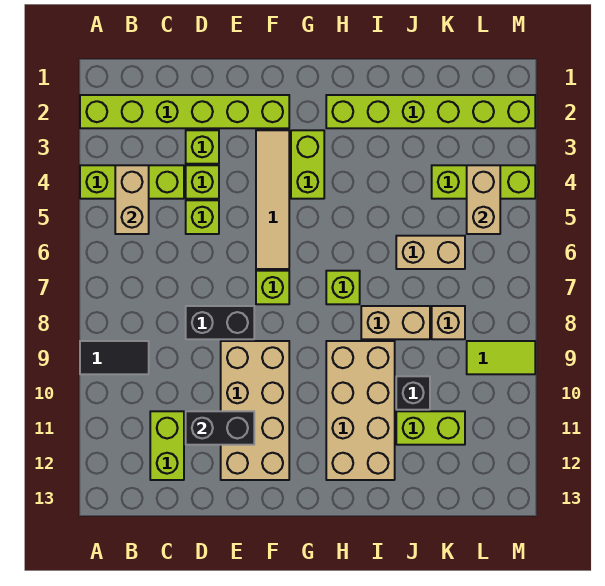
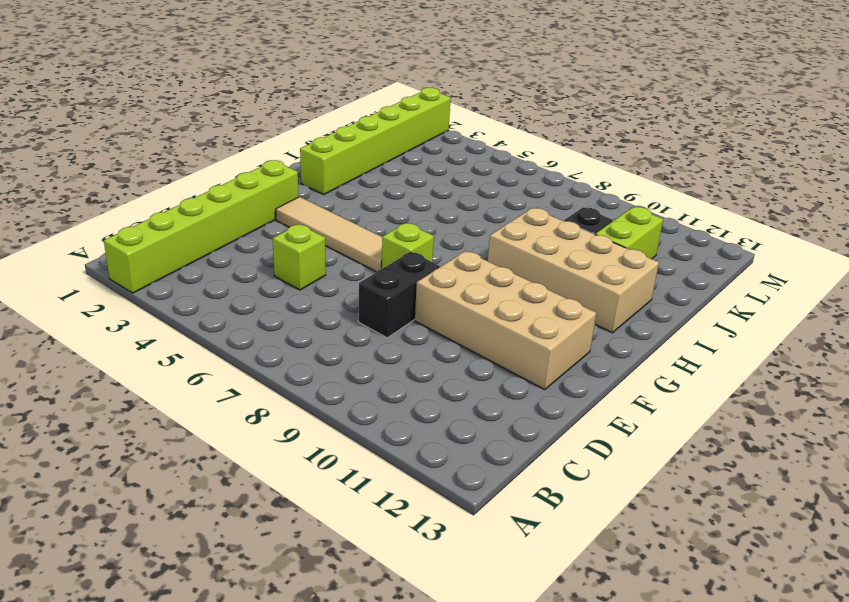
none -> lime 1x3 brick [80,165,184,199]
none -> black 1x2 tile [80,341,149,374]
none -> lime 1x2 brick [150,411,184,480]

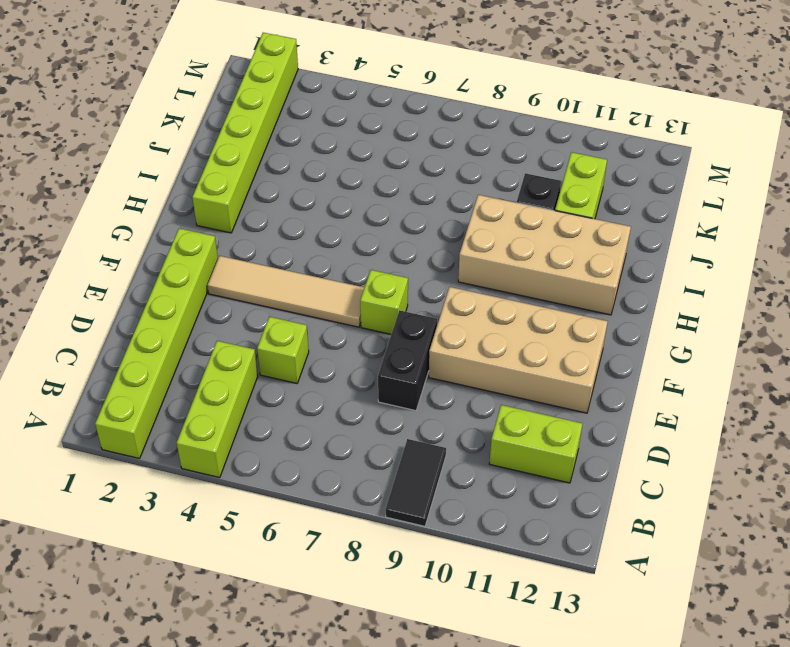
none -> lime 1x1 brick [186,130,219,164]
none -> lime 1x1 brick [186,165,219,199]
none -> lime 1x2 brick [291,130,324,199]

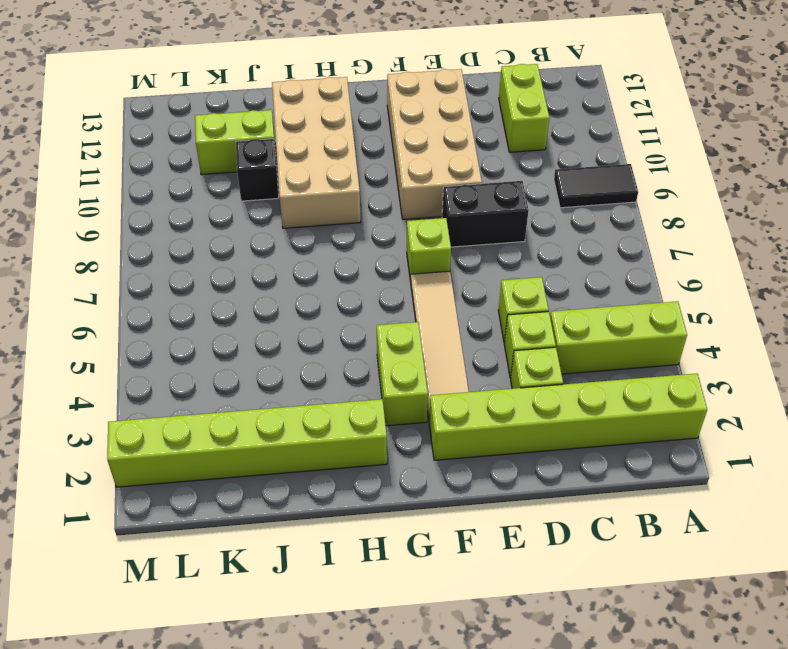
none -> lime 1x1 brick [326,271,360,304]
none -> tan 1x2 brick [361,306,430,339]
none -> tan 1x2 brick [396,236,465,269]

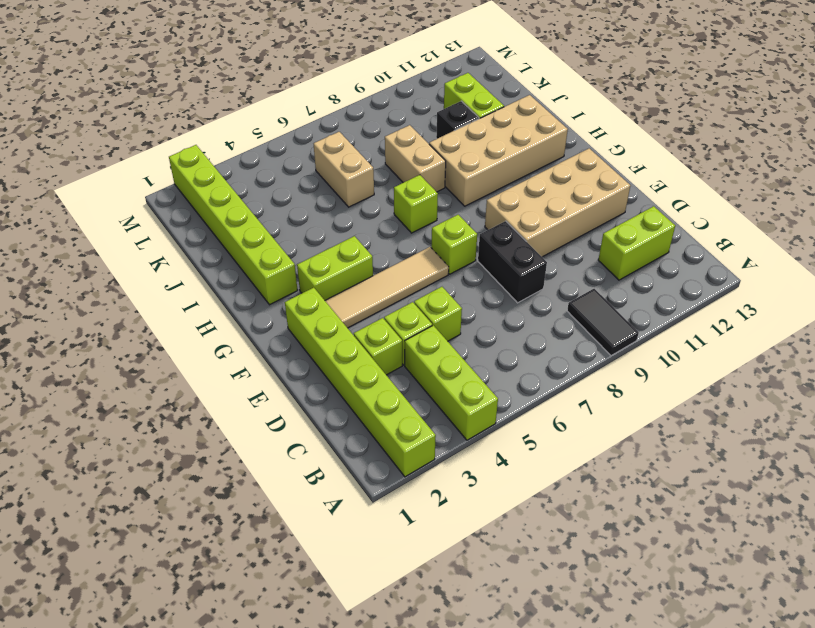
none -> lime 1x3 brick [432,165,535,199]
none -> tan 1x1 brick [432,306,465,339]
none -> lime 1x2 tile [467,341,535,374]

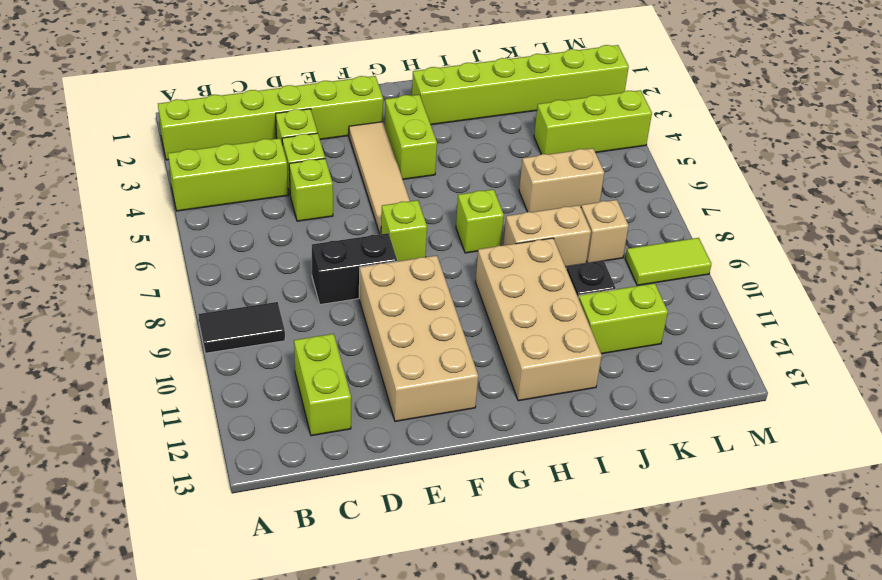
none -> tan 1x2 brick [115,165,149,234]
none -> black 1x2 brick [186,411,254,445]
none -> tan 1x2 brick [467,165,500,234]

